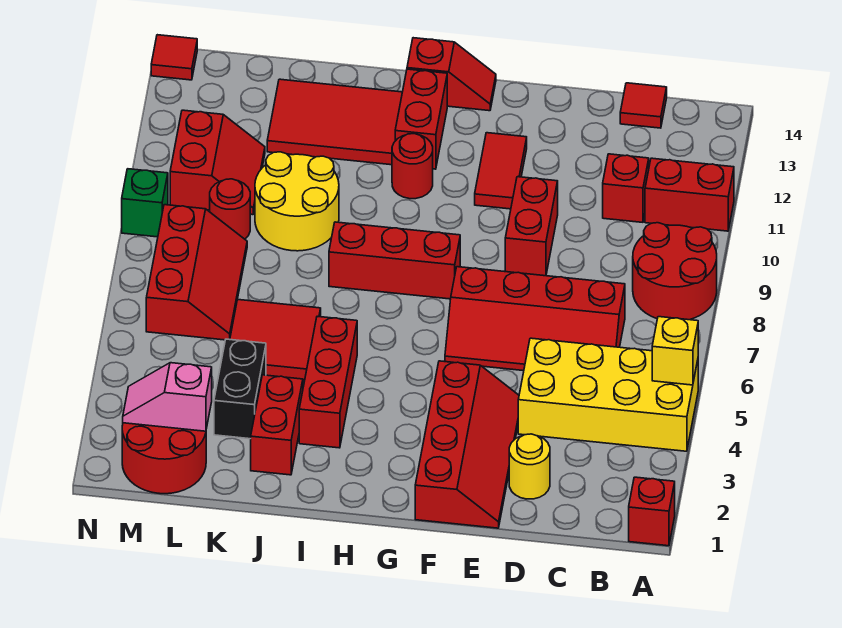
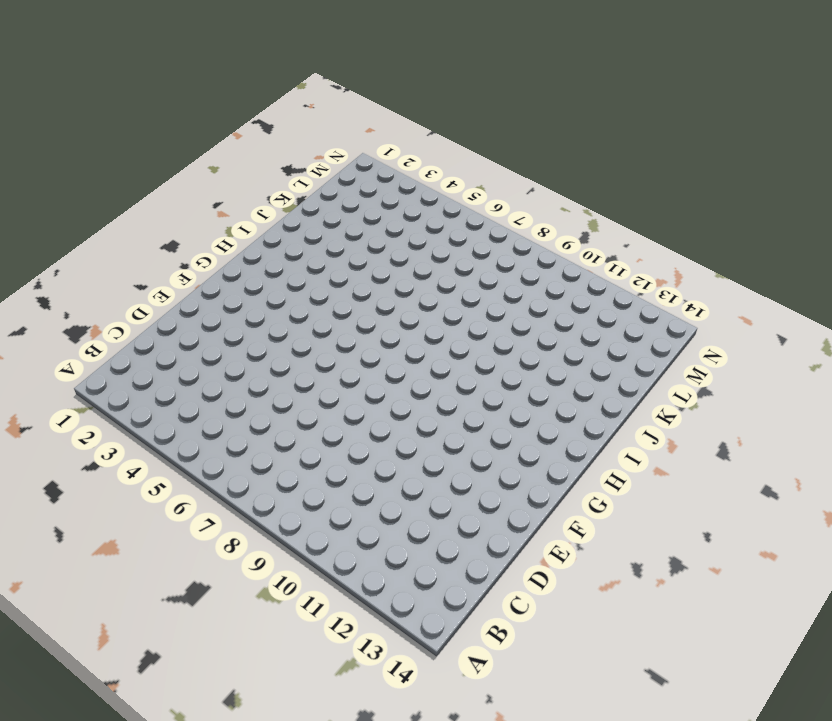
none -> red 1x1 brick [629,477,675,546]
none -> yellow 2x4 brick [518,338,698,451]
none -> red 2x2 round brick [633,223,717,320]

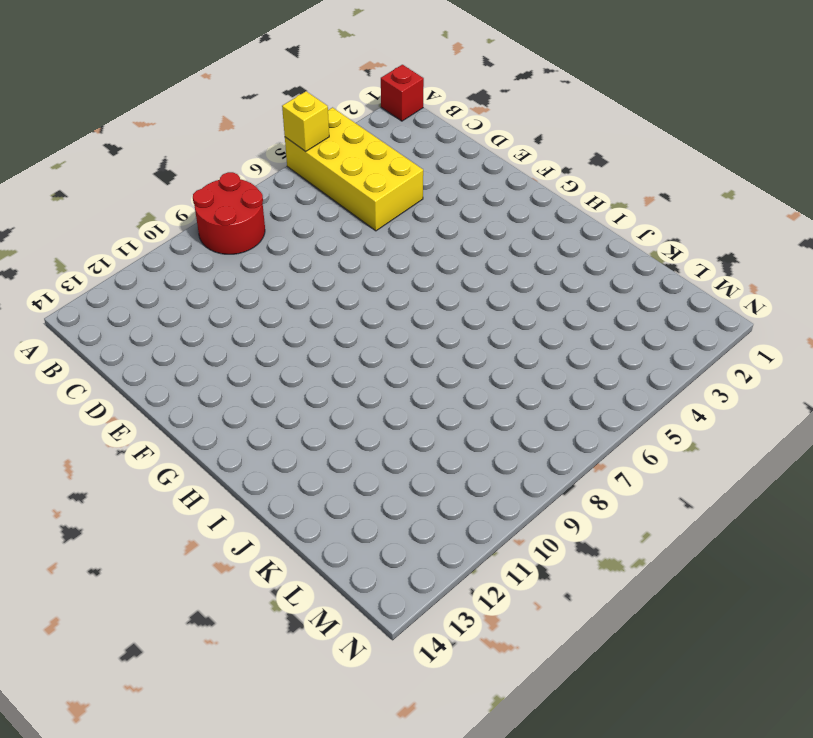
none -> red 1x2 brick [645,158,734,231]
none -> red 2x4 slope [445,267,625,371]
none -> red 1x1 brick [603,154,649,222]

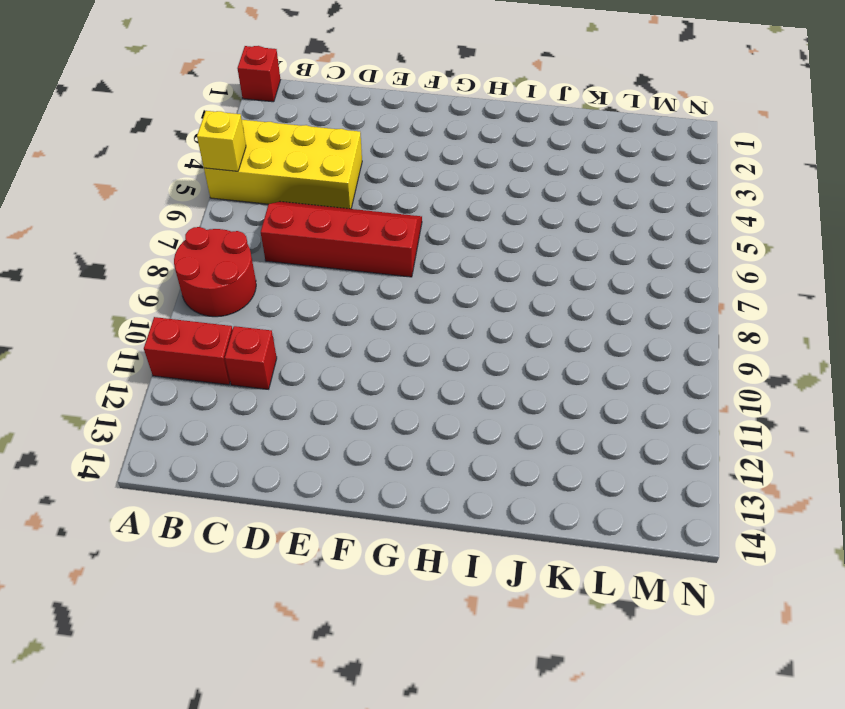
none -> red 1x1 tile [620,83,667,128]
none -> yellow 1x1 round brick [509,434,550,499]
none -> red 2x4 slope [415,361,519,528]

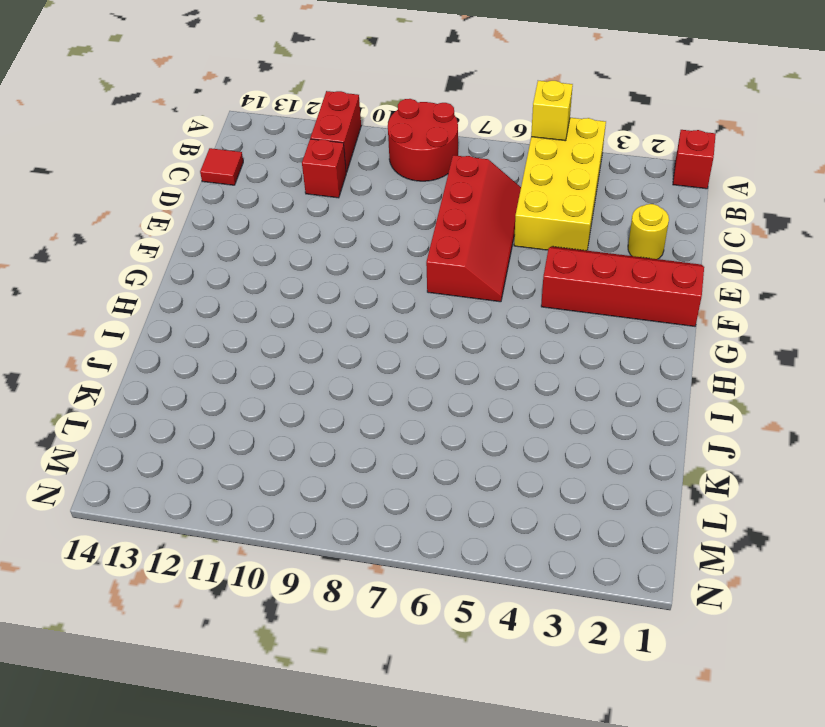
none -> red 1x2 brick [505,177,558,276]
none -> red 1x2 tile [475,133,527,209]
none -> red 1x3 brick [329,222,460,299]

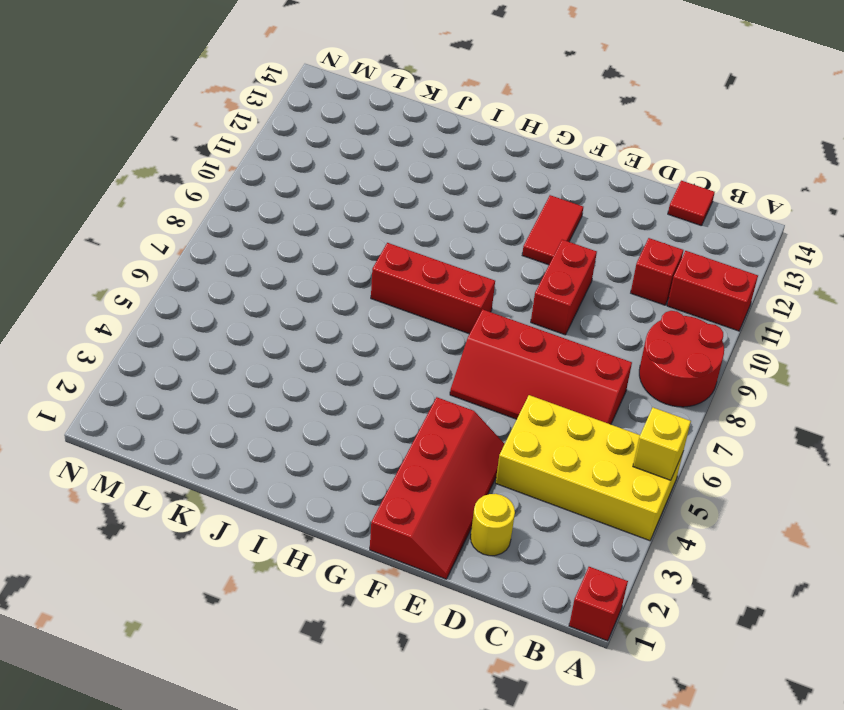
none -> red 1x2 slope [407,38,496,111]
none -> red 1x1 round brick [392,134,433,199]
none -> red 1x2 brick [395,69,447,169]

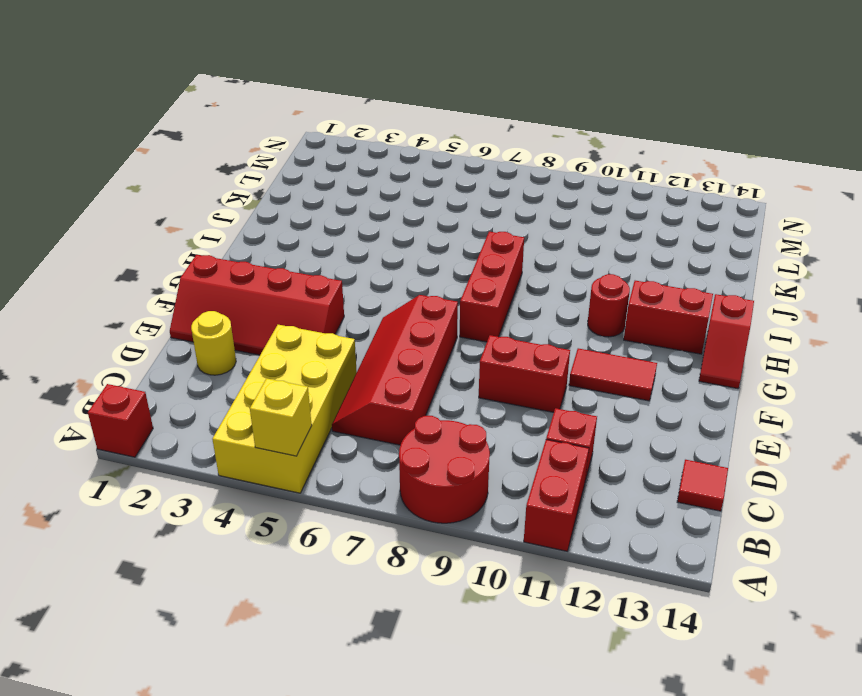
none -> red 1x3 brick [299,316,357,448]
none -> red 2x3 tile [267,79,402,165]
none -> red 1x2 brick [251,375,303,475]

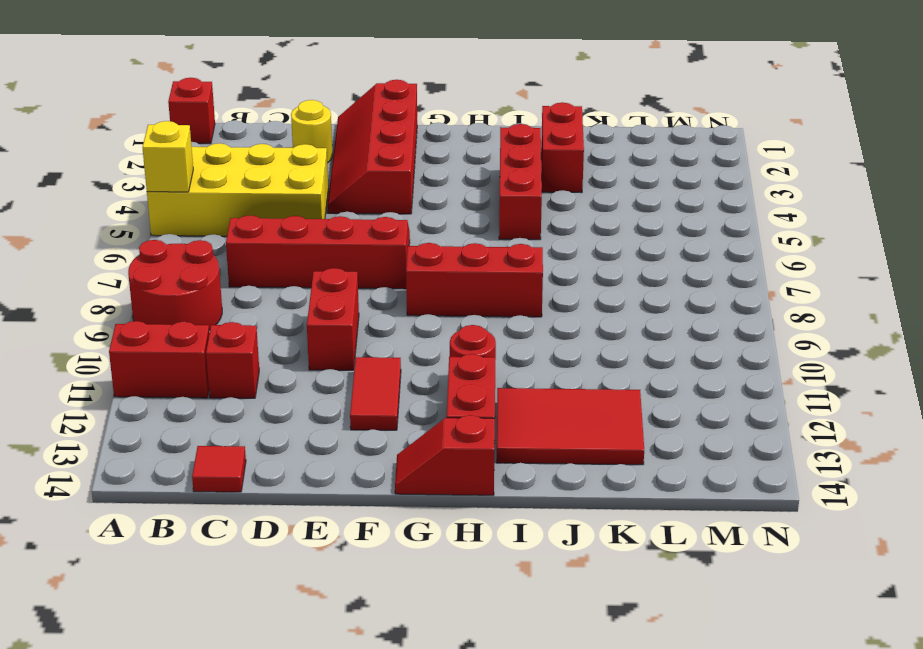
none -> red 2x2 tile [230,299,321,380]
none -> yellow 2x2 round brick [255,152,339,251]
none -> black 1x2 brick [214,339,266,439]

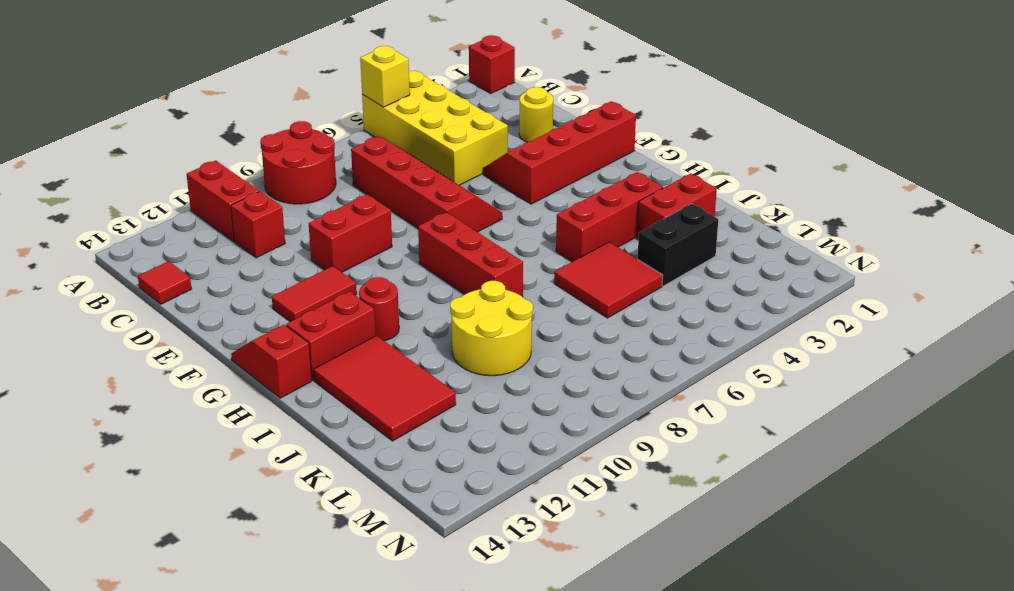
none -> red 2x2 round brick [122,423,206,494]
none -> red 2x3 slope [146,205,247,340]
none -> red 1x1 round brick [210,179,250,239]

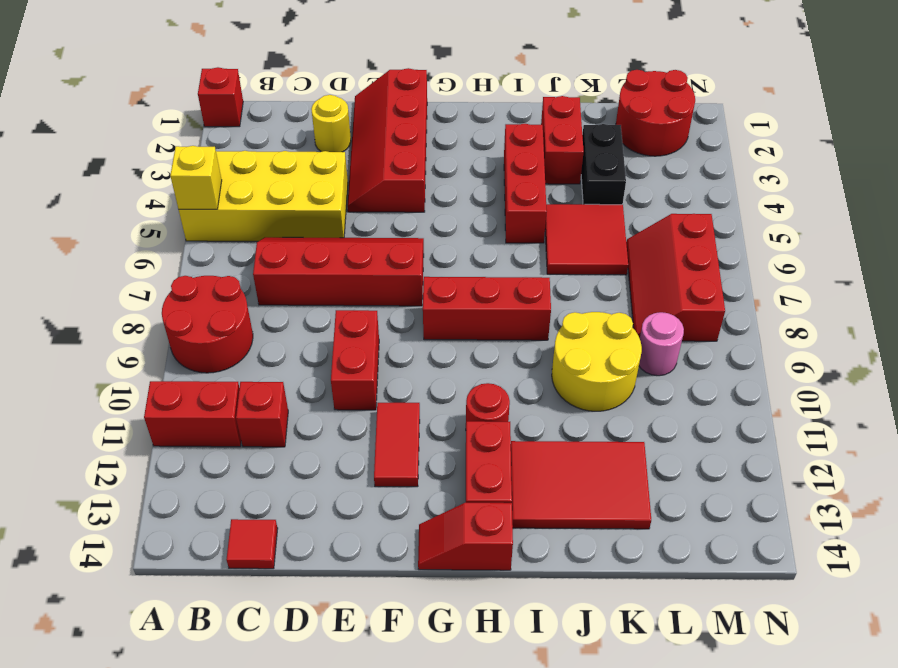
pink 1x1 round brick [639,312,684,376] -> red 1x1 round brick [210,179,250,239]
none -> red 2x2 slope [170,110,265,215]
none -> green 1x1 brick [122,169,168,237]
none -> red 1x1 tile [151,35,197,80]

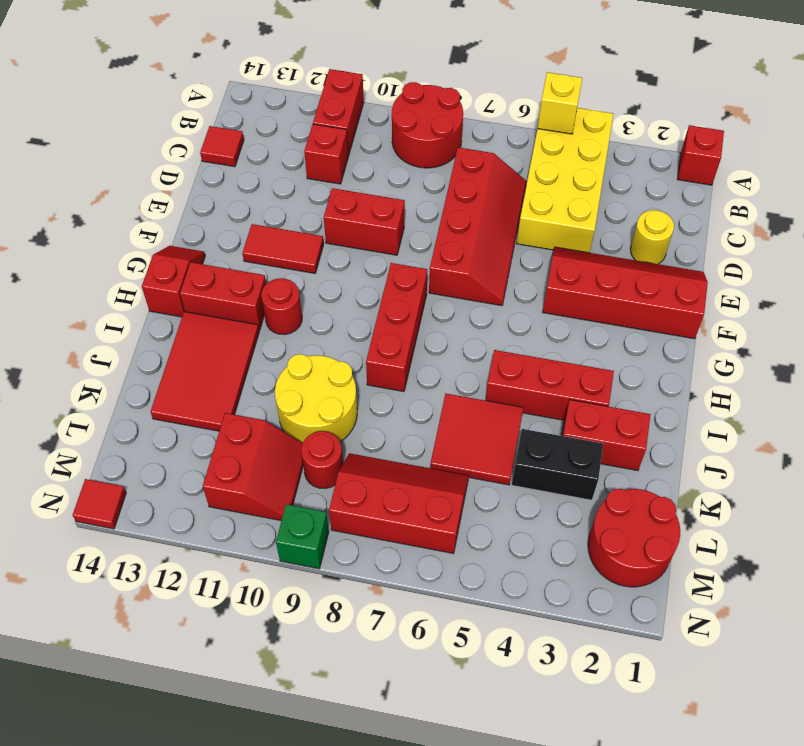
red 2x2 slope [203,413,303,521] -> red 2x2 slope turned to [170,110,265,215]
none -> pink 1x2 slope [123,363,212,431]

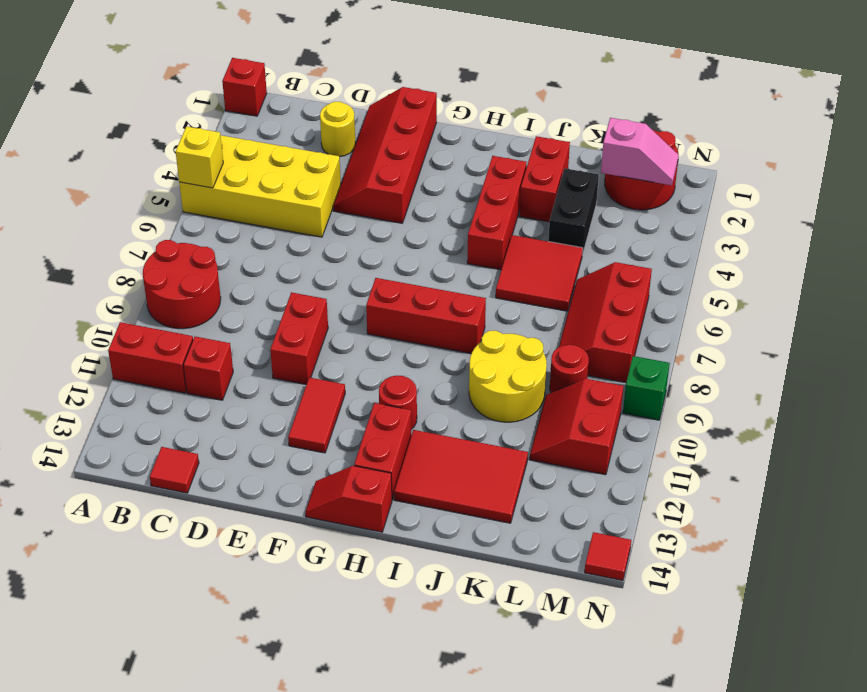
none -> red 2x4 slope [445,267,625,371]

